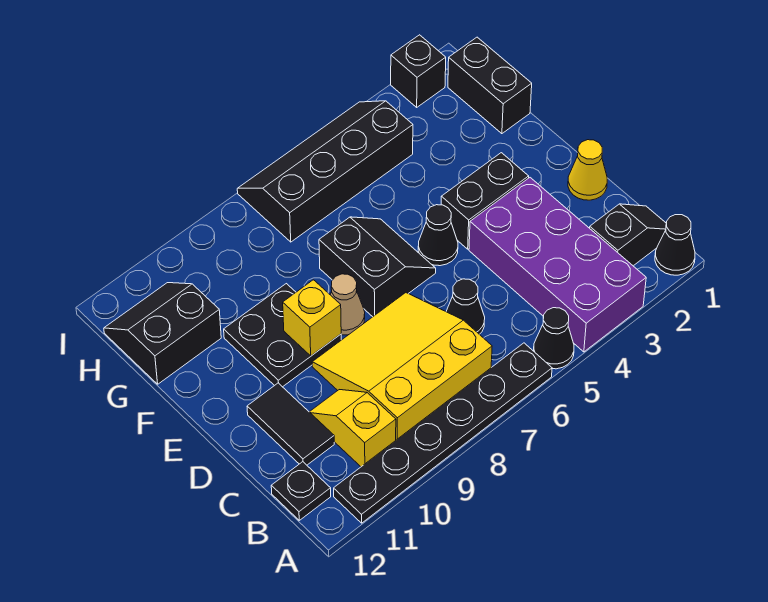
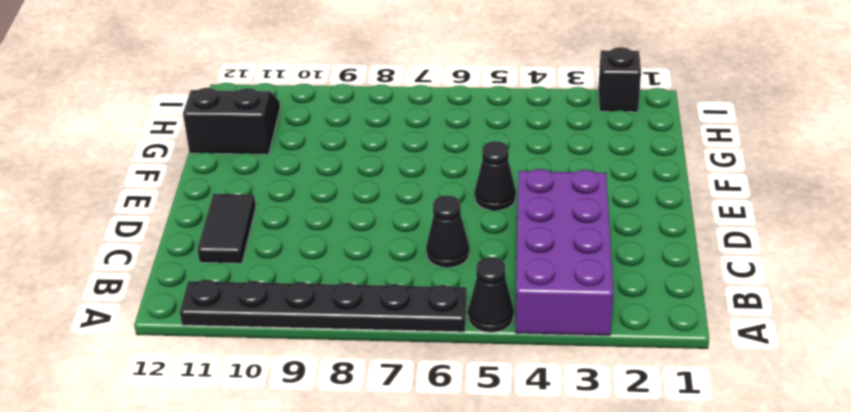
none -> black 1x1 cone [655,215,695,275]
none -> black 1x2 slope [590,204,666,266]
none -> yellow 3x3 slope [312,293,492,440]

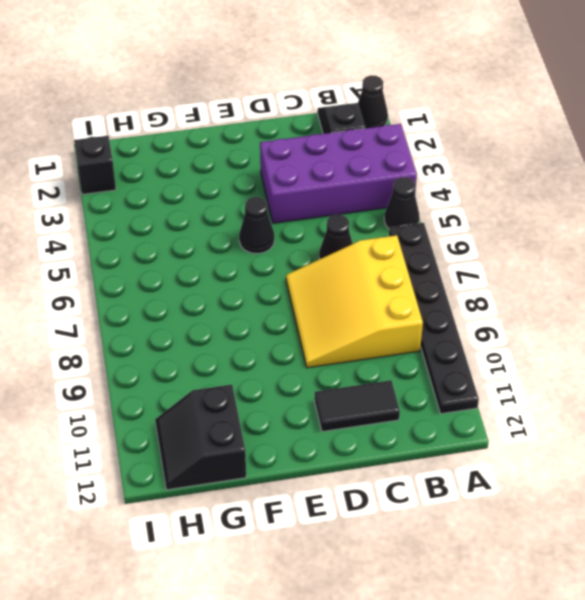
none -> yellow 1x2 slope [310,390,396,467]
none -> black 1x1 plate [271,462,331,520]
none -> yellow 1x1 cone [568,140,607,200]

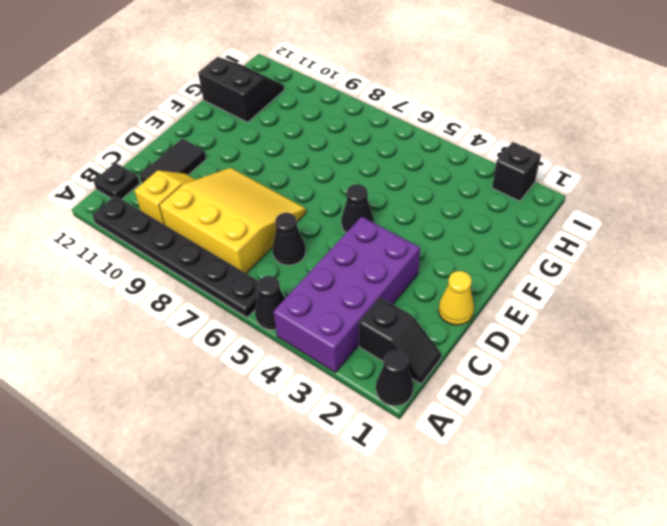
none -> black 1x2 brick [441,153,529,249]
none -> black 2x2 slope [319,217,436,317]
none -> tan 1x1 cone [330,274,365,335]

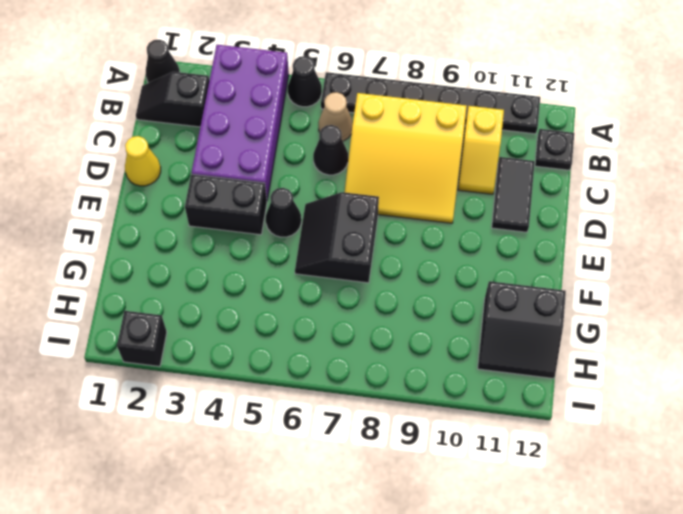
tan 1x1 cone [318,92,353,141] -> tan 1x1 cone moved to [330,274,365,335]
none -> black 2x2 plate [224,284,341,387]
none -> black 1x2 brick [448,37,532,134]
none -> black 2x4 slope [237,101,413,242]

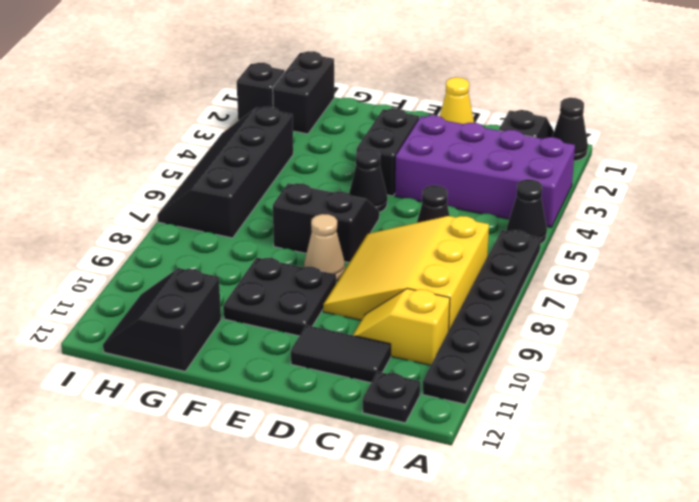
black 1x2 brick [273,51,334,134] -> black 1x2 brick turned to [448,37,532,134]
none -> yellow 1x1 brick [283,280,341,356]

